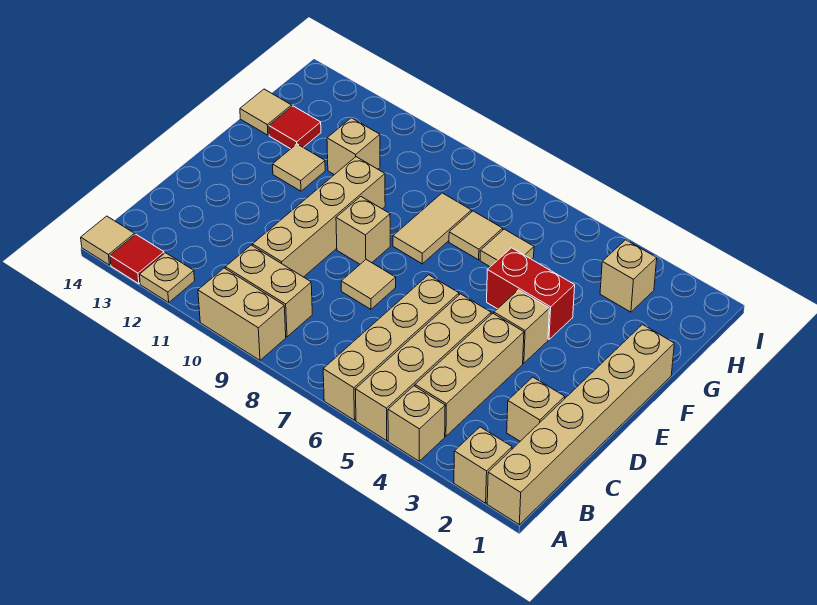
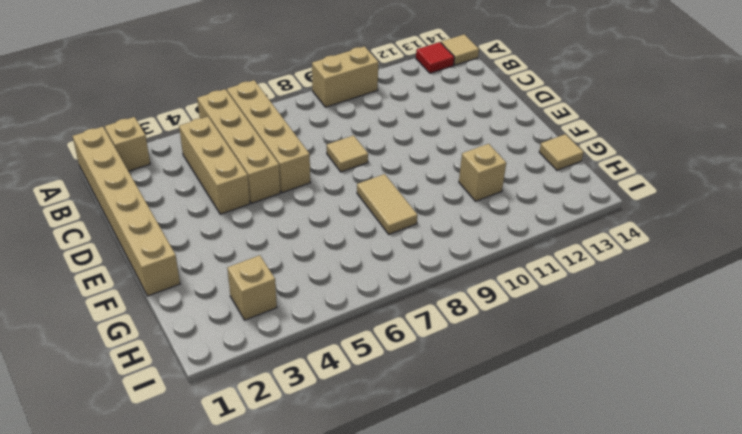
none -> tan 1x1 brick [388,386,445,461]
none -> tan 1x1 plate [139,253,195,302]
none -> tan 1x2 brick [225,245,312,337]

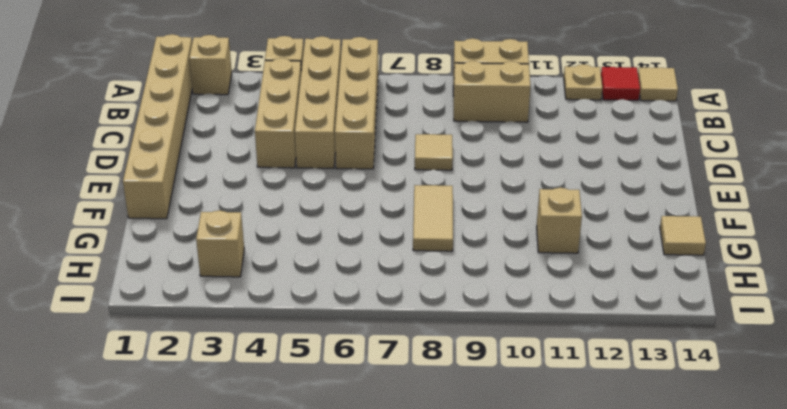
none -> tan 1x1 brick [507,377,565,441]
none -> tan 1x4 brick [252,157,385,277]
none -> tan 1x1 brick [494,290,549,363]

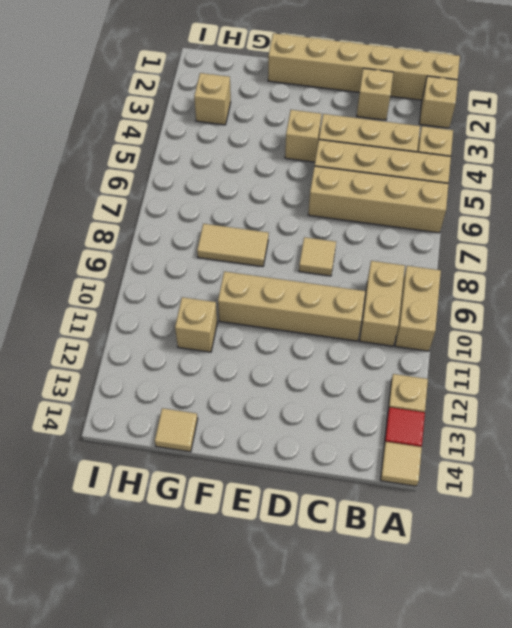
none -> tan 1x1 brick [336,197,390,264]
none -> red 1x2 brick [487,248,575,339]
none -> tan 1x1 tile [273,144,325,191]

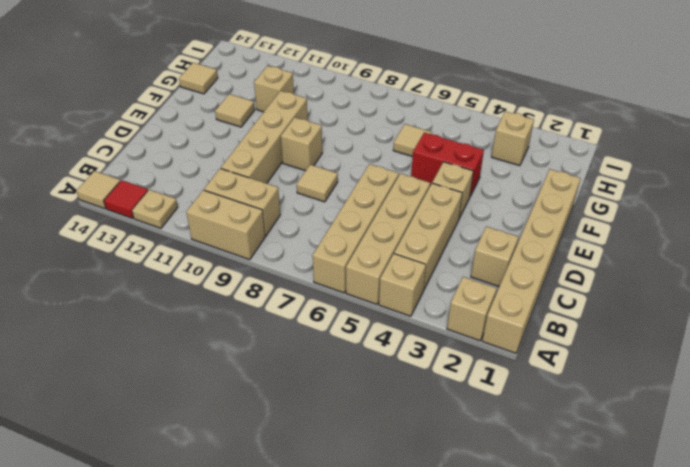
none -> tan 1x2 tile [393,193,471,264]
none -> tan 1x1 tile [449,211,503,260]
none -> red 1x1 tile [269,106,321,149]

